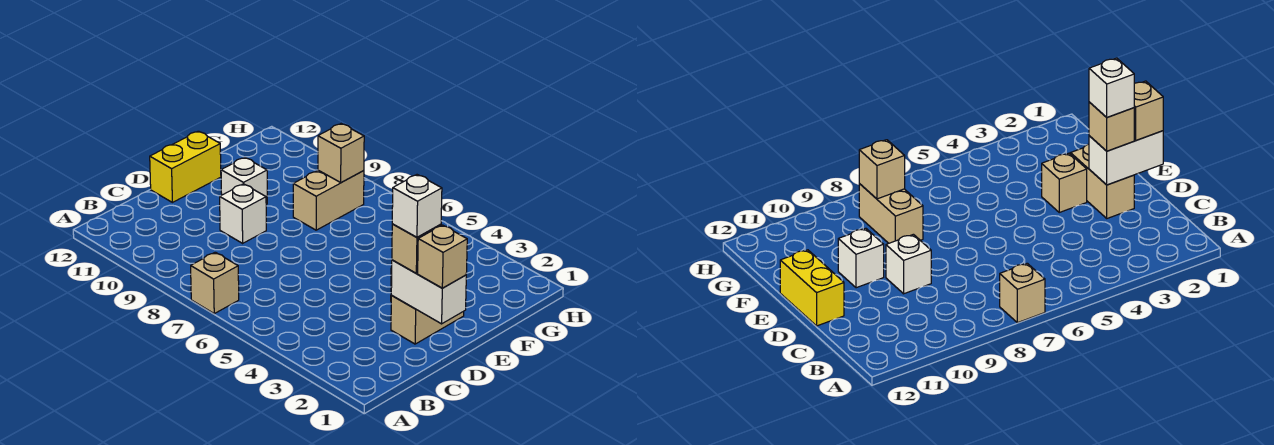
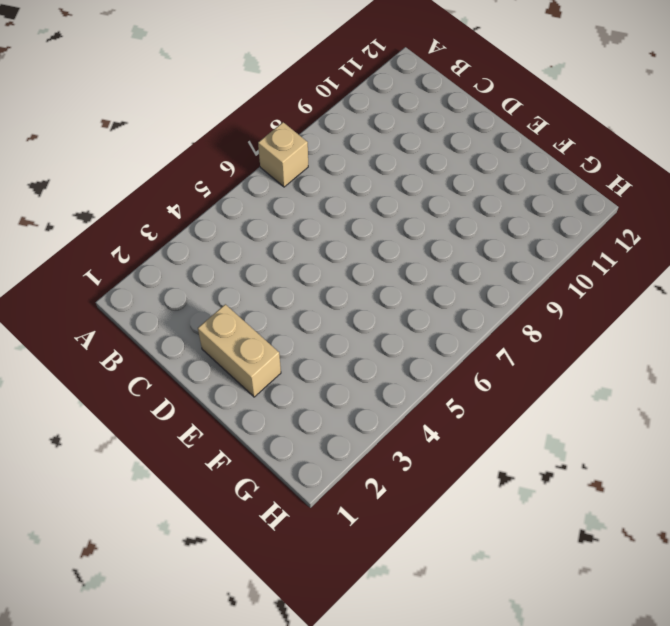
none -> white 1x1 brick [220,184,266,243]
none -> yellow 1x2 brick [150,131,221,202]
none -> tan 1x1 brick [1042,153,1087,212]

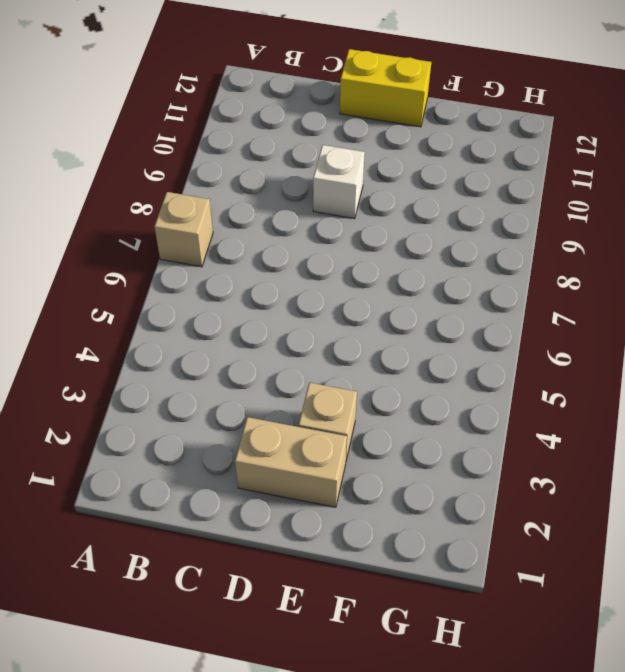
none -> white 1x1 brick [221,157,267,204]
none -> tan 1x2 brick [293,170,364,230]
none -> white 1x2 brick [391,260,466,324]

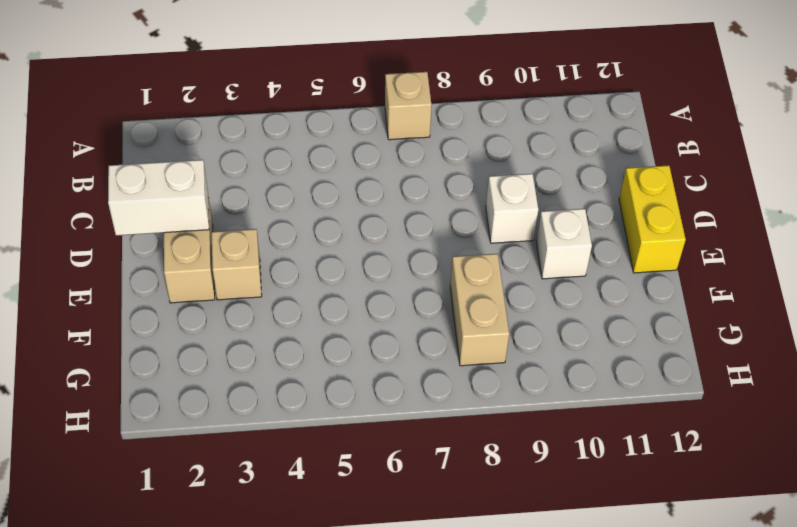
none -> tan 1x1 brick [318,124,364,183]
none -> tan 1x1 brick [418,225,467,288]
none -> tan 1x1 brick [392,224,441,273]

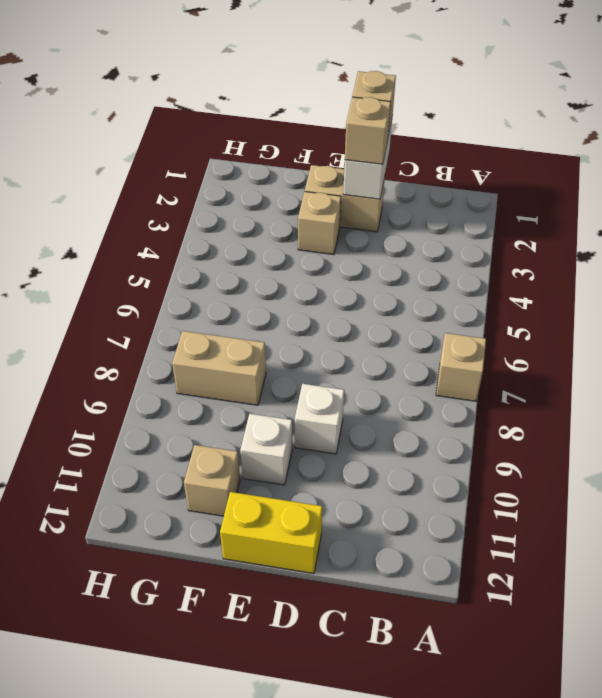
tan 1x1 brick [184,445,240,516] -> tan 1x1 brick moved to [318,124,364,183]
none -> white 1x1 brick [392,175,442,237]

